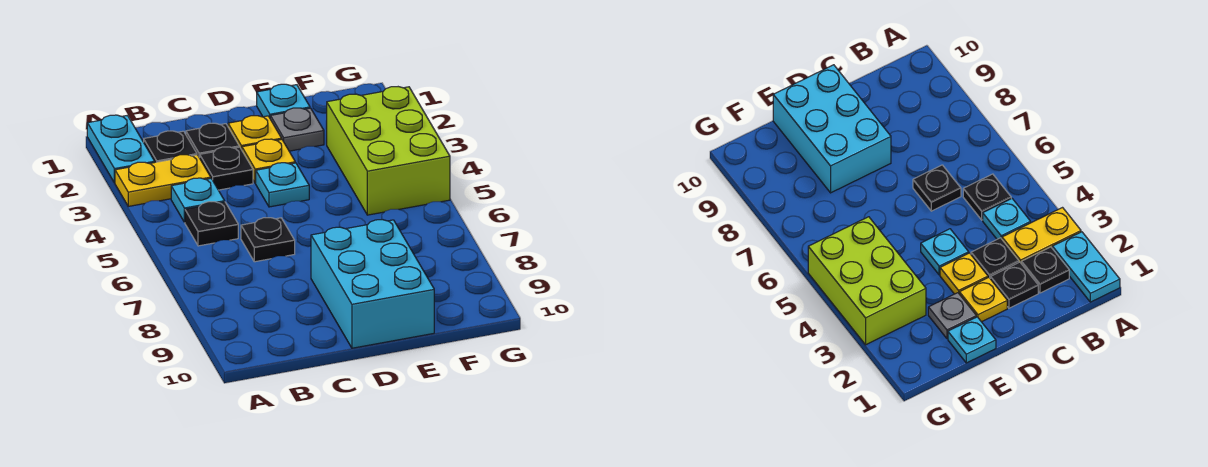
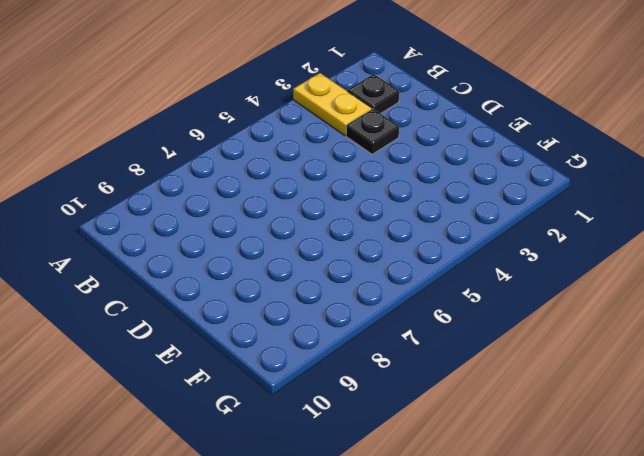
none -> cyan 1x2 plate [87,115,155,183]
none -> cyan 1x1 plate [171,178,225,222]
none -> black 1x1 plate [185,202,238,246]

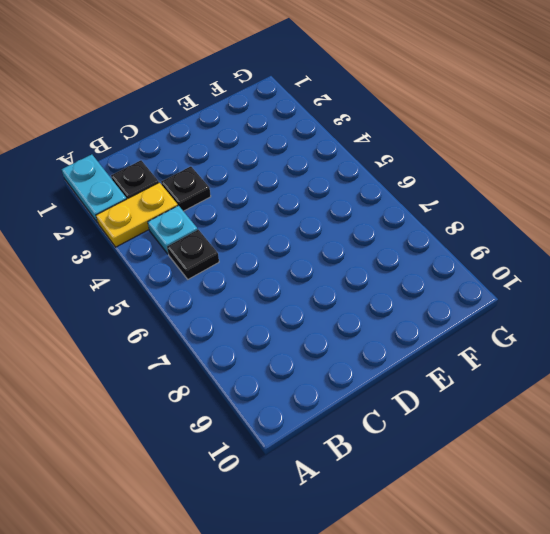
none -> black 1x1 plate [186,123,239,158]
none -> black 1x1 plate [241,218,295,262]
none -> yellow 1x1 plate [228,116,282,150]

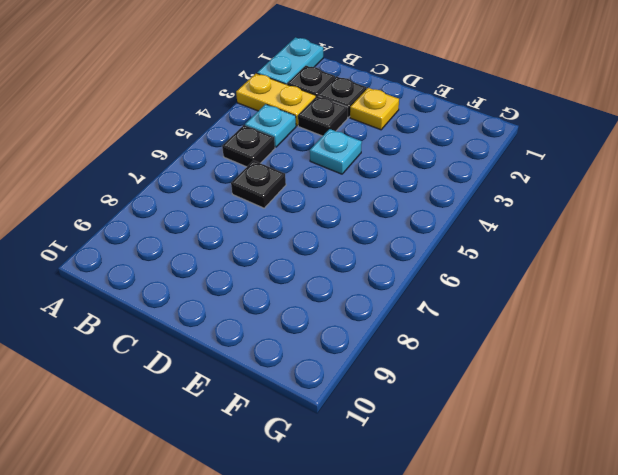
none -> yellow 1x1 plate [242,139,295,183]
none -> cyan 2x3 brick [311,220,434,348]
none -> cyan 1x1 plate [257,84,310,117]

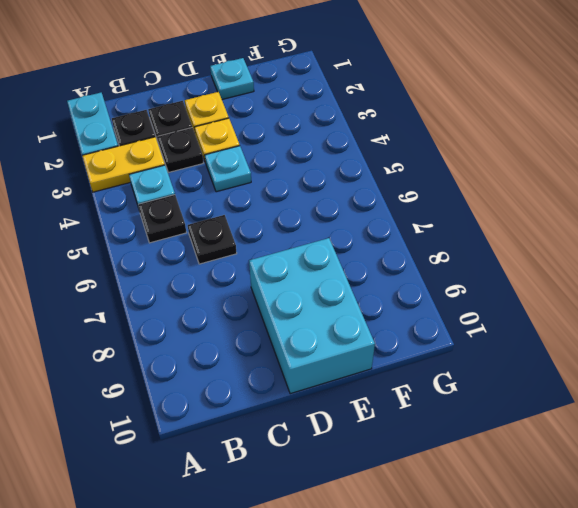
none -> grey 1x1 plate [270,108,324,151]
none -> lime 2x3 brick [326,87,450,215]

